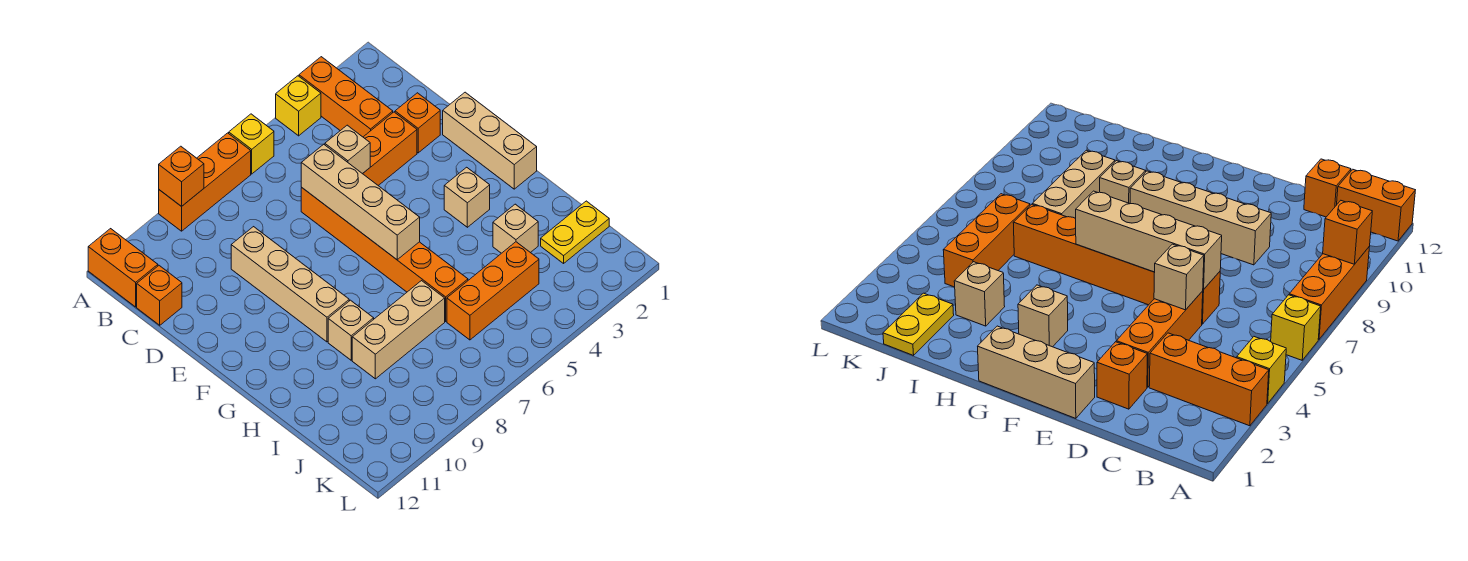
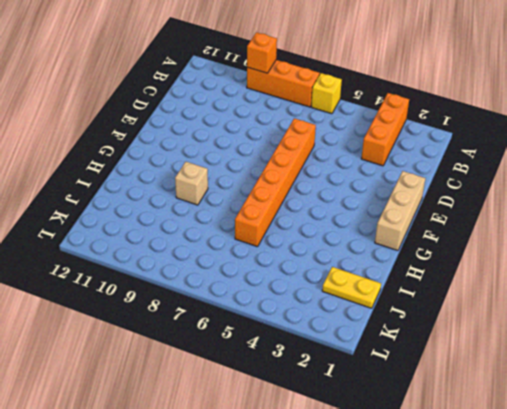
none -> yellow 1x1 brick [276,76,321,136]
none -> orange 1x2 brick [88,229,158,307]
none -> orange 1x1 brick [137,266,182,325]

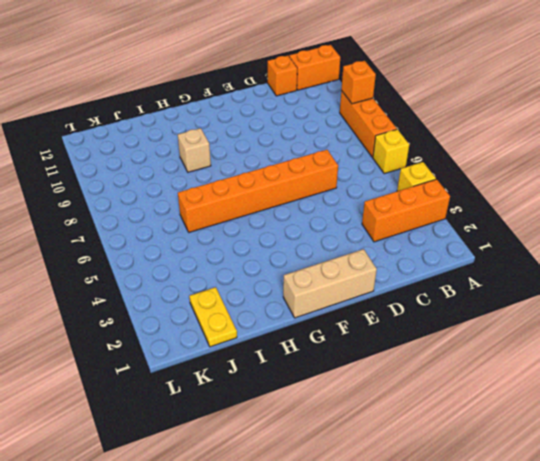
none -> orange 1x1 brick [395,93,440,153]
none -> orange 1x3 brick [363,112,417,185]
none -> tan 1x4 brick [231,227,349,342]

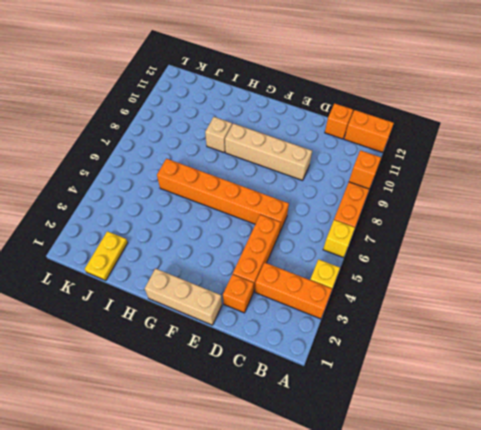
none -> tan 1x1 brick [444,167,490,227]
none -> tan 1x1 brick [493,204,538,253]
none -> tan 1x3 brick [352,281,445,379]

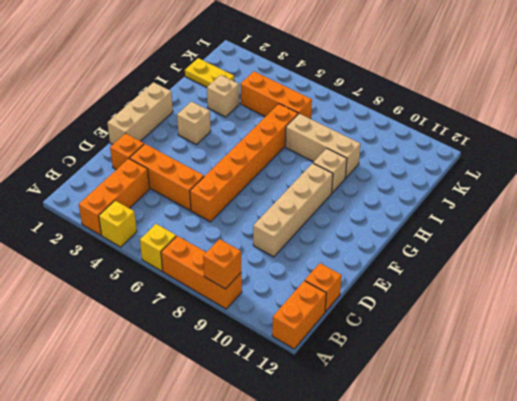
none -> tan 1x1 brick [325,125,370,174]
none -> tan 1x4 brick [301,144,420,260]

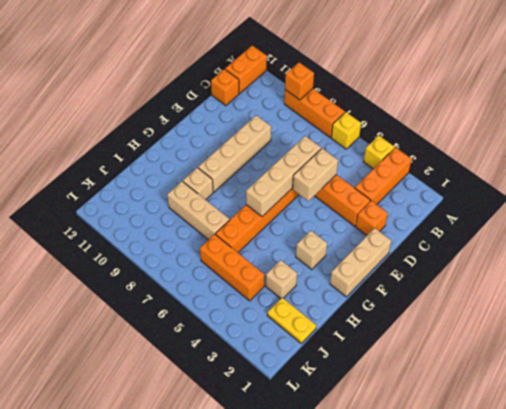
tan 1x2 brick [293,148,338,201] -> tan 1x1 brick [325,125,370,174]

